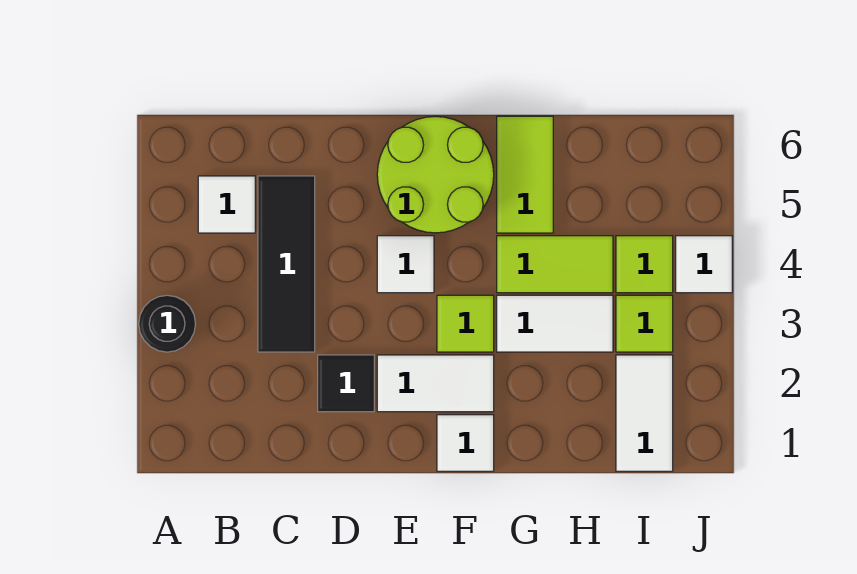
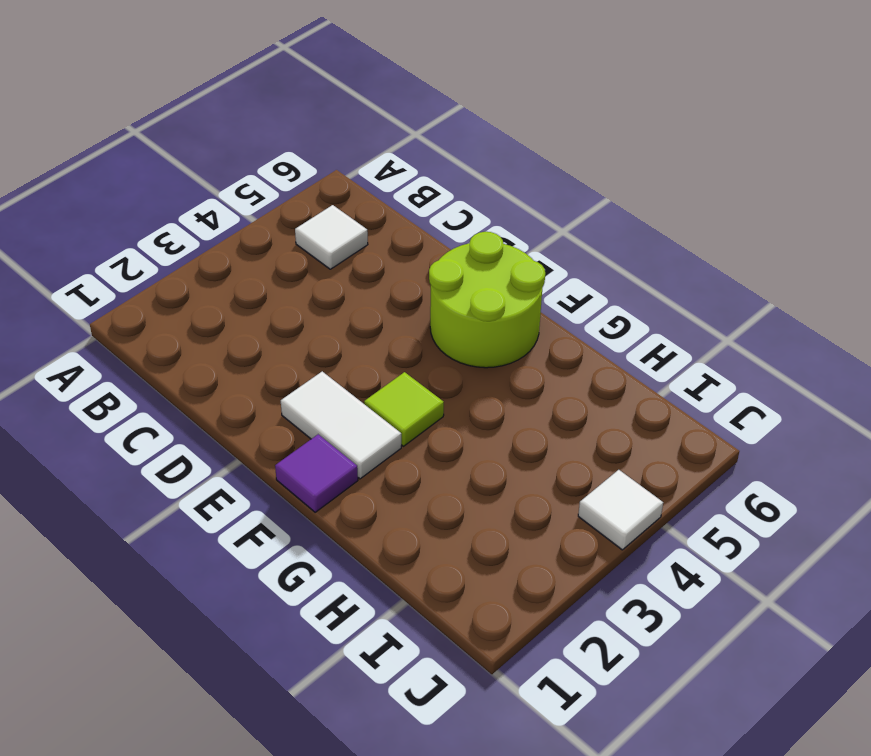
purple 1x1 tile [275,434,358,512] -> white 1x1 tile [437,415,494,471]
none -> black 1x1 round brick [139,295,195,352]
none -> black 1x3 tile [258,176,315,352]
none -> black 1x1 tile [318,355,374,412]

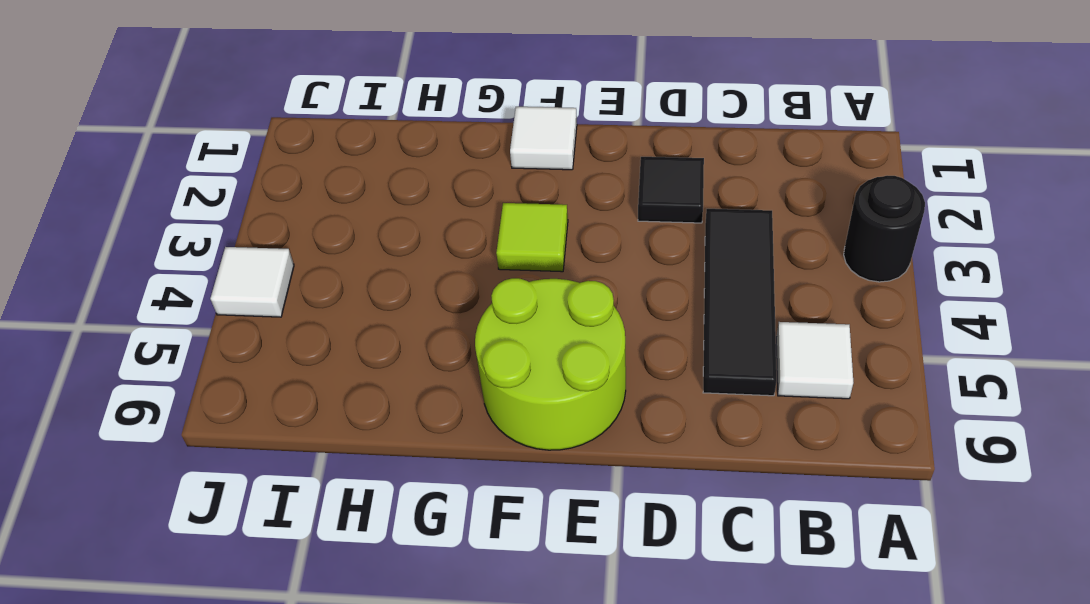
none -> white 1x2 tile [377,355,494,412]
none -> white 1x1 tile [377,236,434,293]
none -> white 1x2 tile [497,295,613,352]

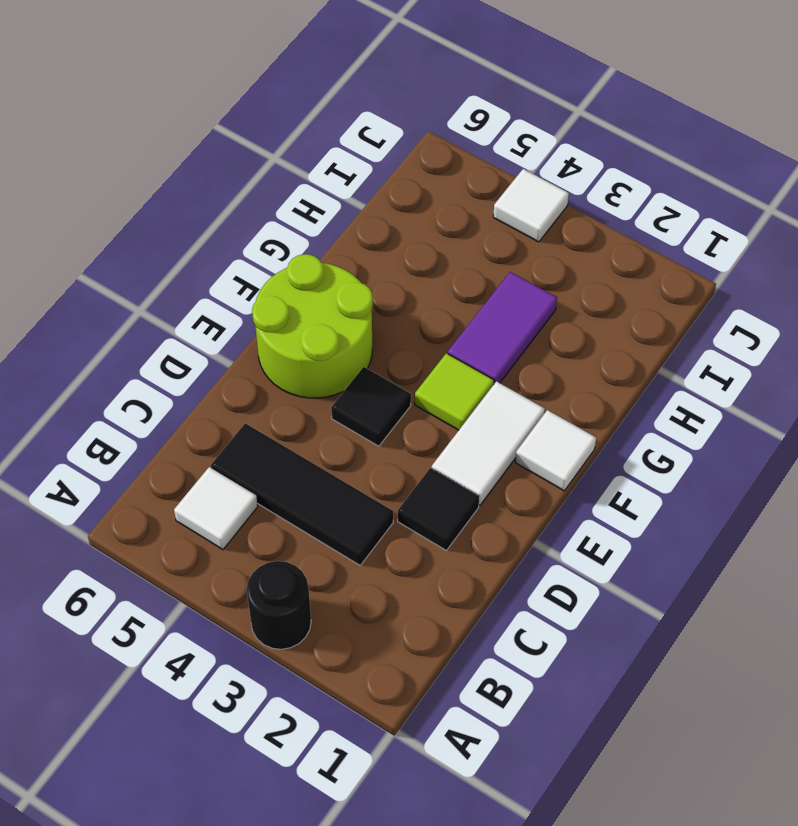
black 1x1 tile [331,367,411,446] -> white 1x1 tile [377,236,434,293]
purple 1x2 tile [448,272,557,384] -> white 1x2 tile [497,295,613,352]
none -> lime 1x2 tile [497,236,613,293]
none -> lime 1x2 tile [497,116,553,233]
none -> white 1x2 tile [616,355,673,471]

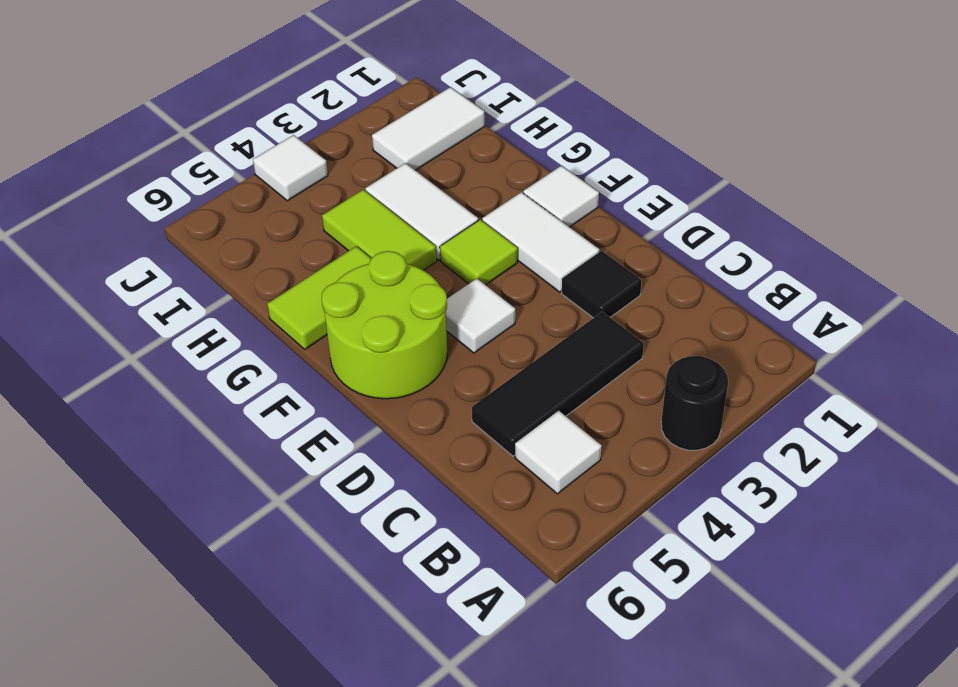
none -> lime 1x1 tile [616,295,673,352]
none -> lime 1x1 tile [616,236,673,293]

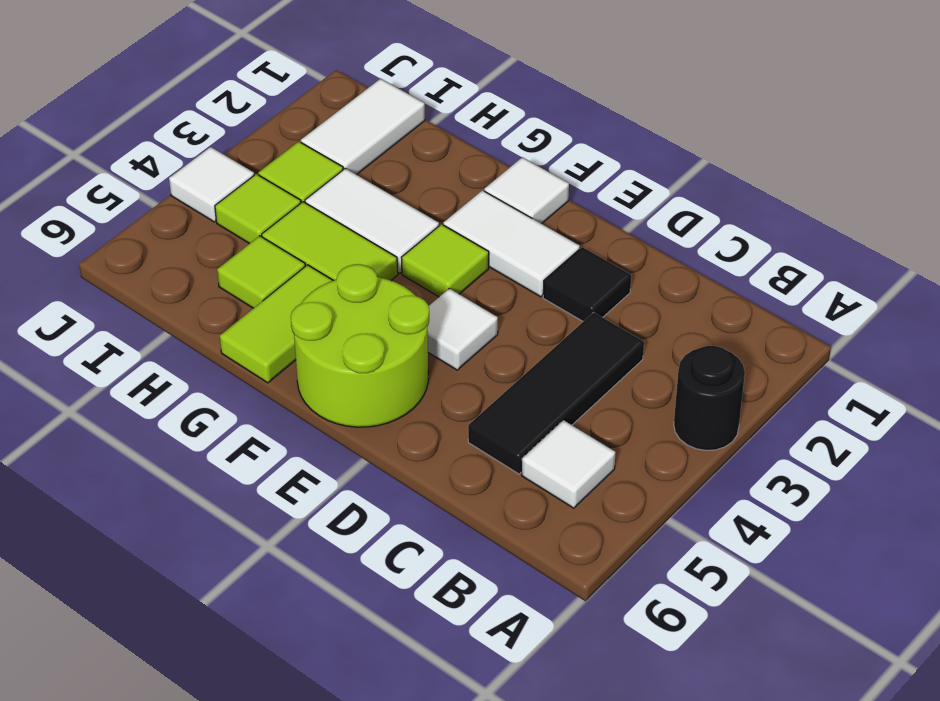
lime 1x1 tile [217,236,305,308] -> none

